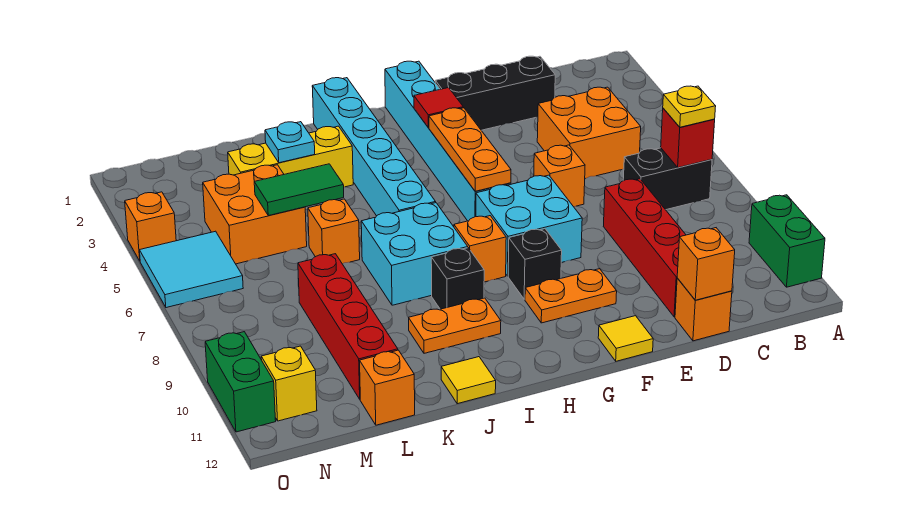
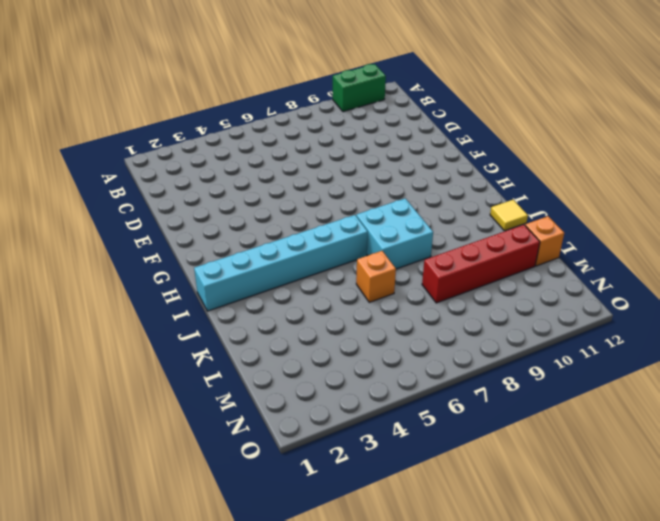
none -> black 1x2 brick [623,148,712,210]
none -> orange 2x2 brick [537,87,641,179]
none -> black 1x3 brick [435,56,555,130]
none -> red 1x4 brick [603,179,686,317]

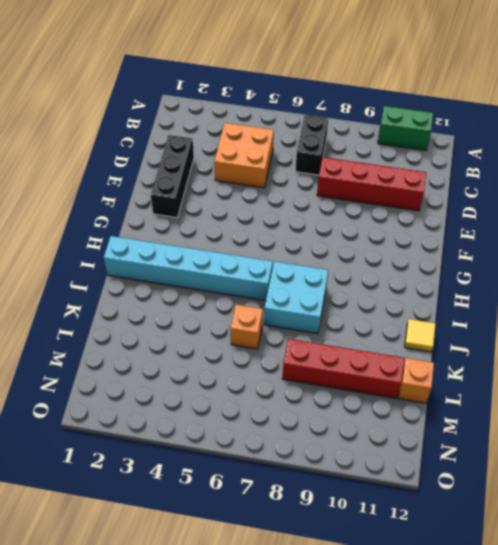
none -> orange 1x1 brick [675,278,732,341]
none -> orange 1x1 brick [534,145,585,207]
none -> cyan 2x2 brick [476,175,582,276]
none -> orange 1x2 plate [525,269,617,323]

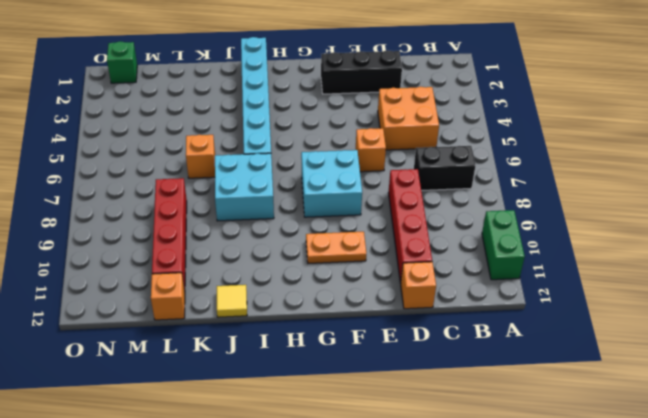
green 1x1 brick [107,41,137,83] -> none
none -> yellow 1x1 tile [598,316,653,361]
none -> cyan 1x6 brick [385,61,511,221]
none -> black 1x1 brick [508,229,562,299]
none -> orange 1x1 brick [454,216,506,282]

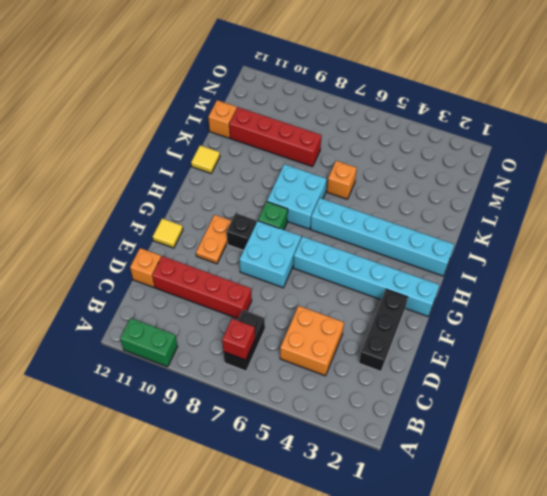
green 1x1 brick [258,202,288,230] -> orange 1x1 brick [454,216,506,282]
none -> orange 1x1 brick [534,145,585,207]
none -> black 1x1 brick [431,248,484,309]
none -> orange 1x2 plate [409,298,501,353]
none -> yellow 1x3 brick [228,126,353,187]

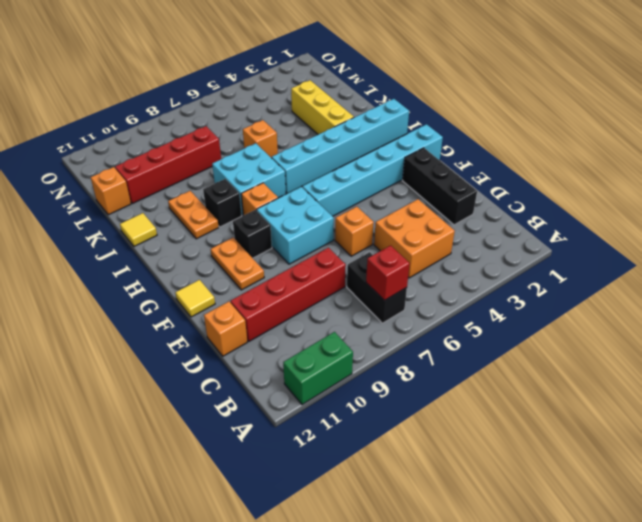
none -> orange 2x2 brick [203,165,307,264]
none -> cyan 2x2 tile [139,231,243,308]
none -> yellow 1x1 brick [261,346,317,421]
none -> orange 1x1 brick [125,192,176,261]

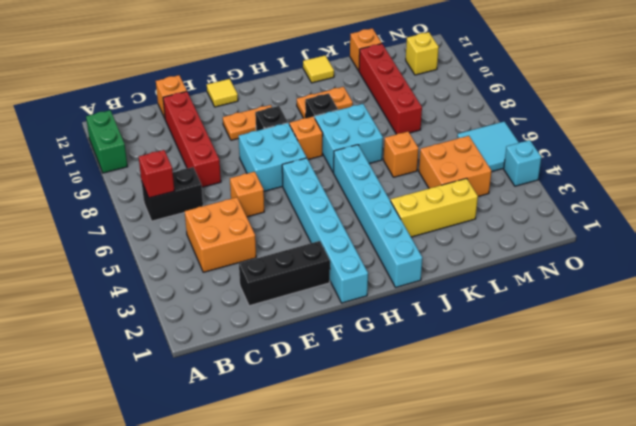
cyan 1x1 brick [504,140,541,186] -> orange 1x1 brick [125,192,176,261]
none -> green 1x2 brick [205,332,276,432]
none -> orange 1x1 brick [677,228,735,300]
none -> red 1x1 tile [414,88,463,128]
none -> orange 1x3 plate [429,108,511,191]

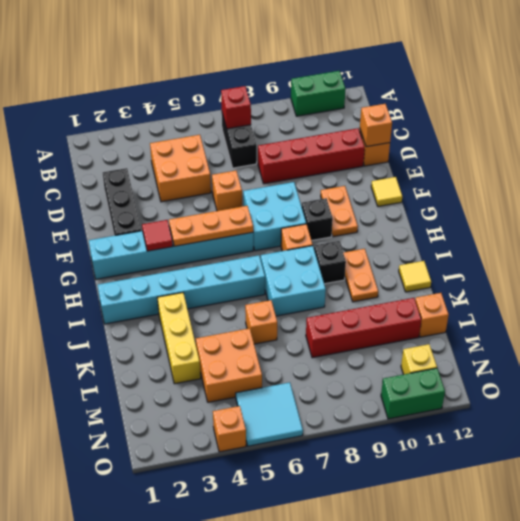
none -> cyan 1x1 plate [265,122,315,163]
none -> green 1x2 tile [254,164,344,216]
none -> yellow 1x1 plate [663,86,716,127]

